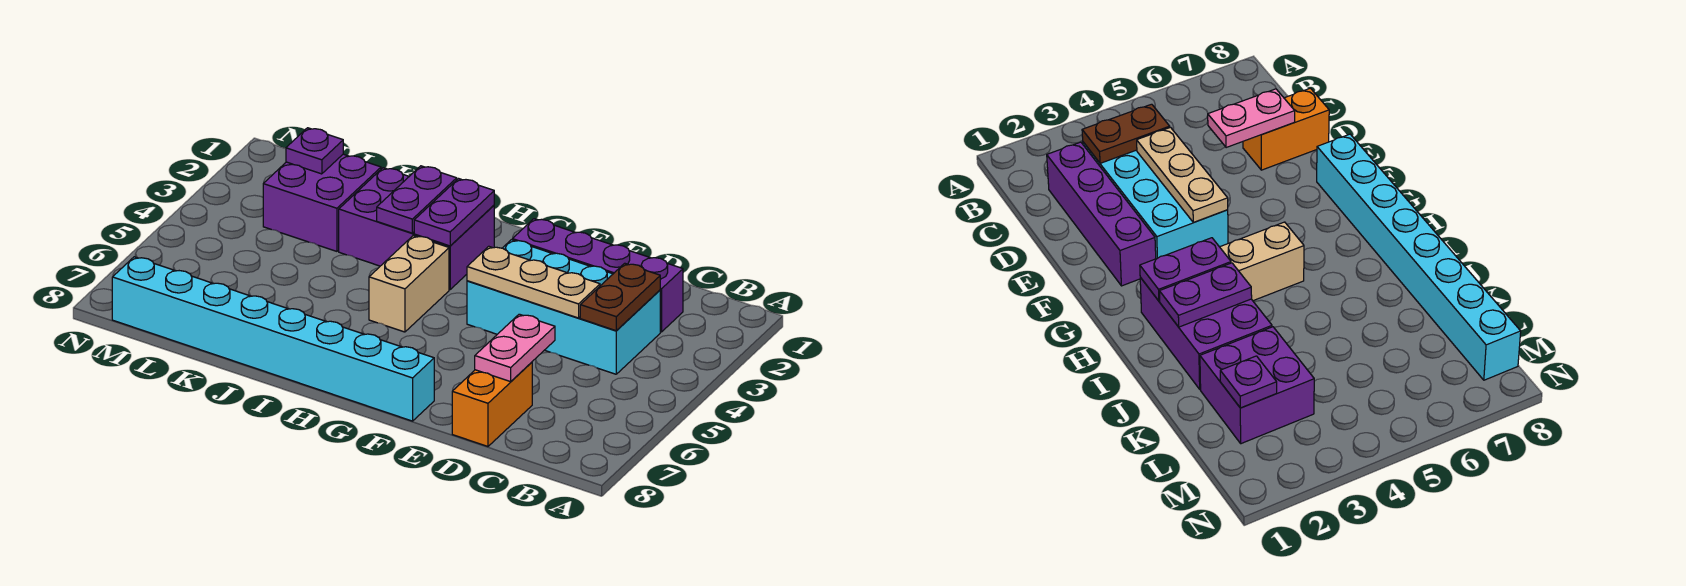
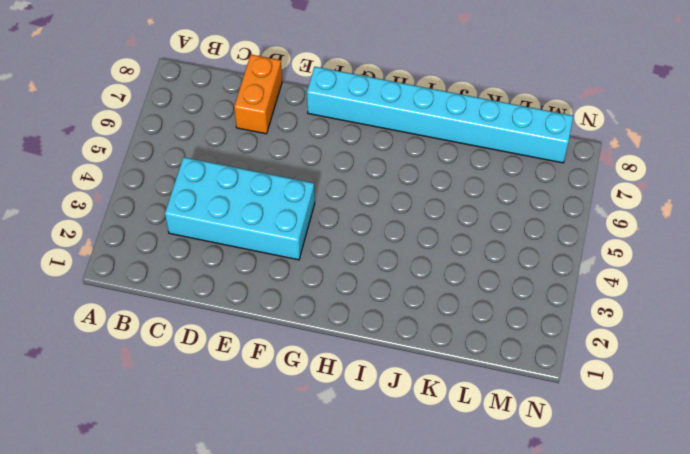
none -> purple 1x4 brick [512,219,683,332]
none -> purple 2x3 brick [339,168,494,290]
none -> tan 1x2 brick [369,236,449,332]

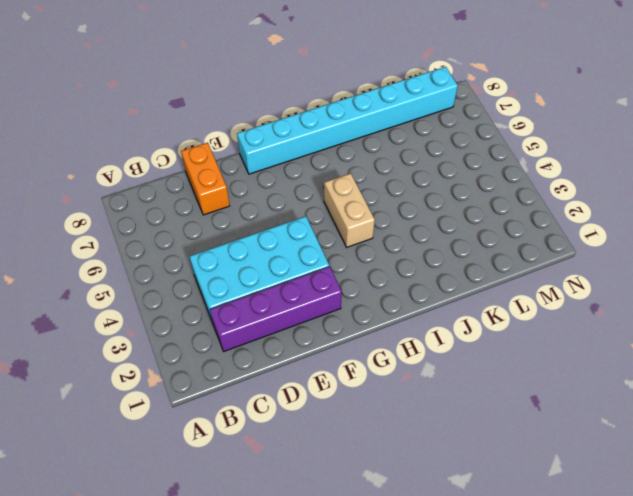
none -> purple 2x3 brick [339,168,494,290]
none -> purple 2x2 brick [263,154,381,251]
none -> brown 1x2 plate [580,263,660,331]

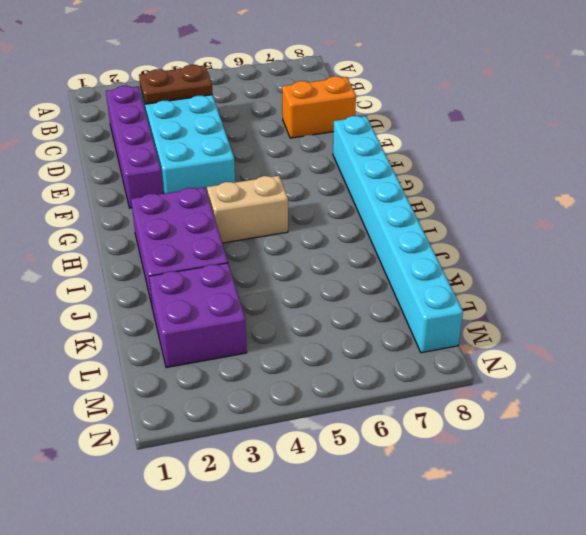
none -> tan 1x3 plate [467,246,600,318]
none -> pink 1x2 plate [475,314,555,382]
none -> purple 1x2 plate [414,179,494,246]

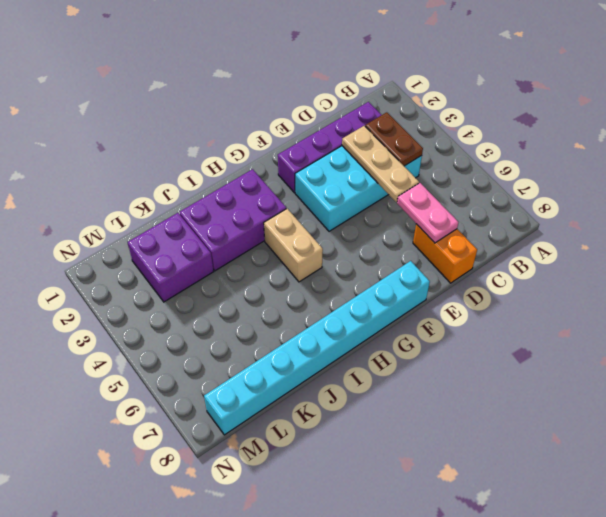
tan 1x3 plate [342,126,419,202] -> tan 1x3 plate turned to [467,246,600,318]
none -> purple 1x2 plate [414,179,494,246]
none -> purple 1x2 plate [377,166,457,233]
none -> purple 1x1 plate [286,128,343,174]

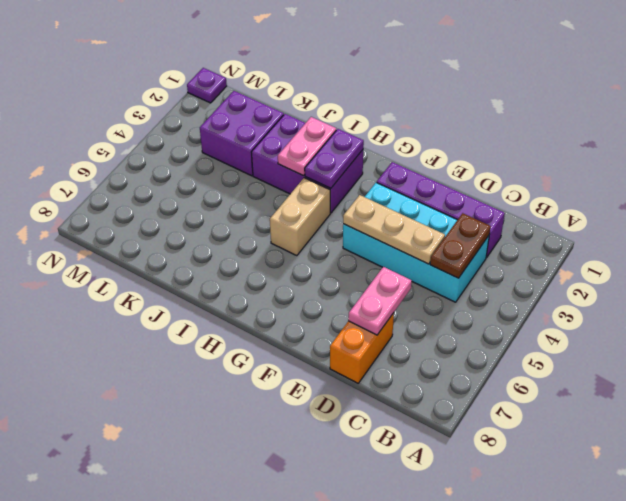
pink 1x2 plate [278,117,336,175] -> purple 1x2 plate [377,166,457,233]
purple 1x1 plate [187,68,227,103] -> purple 1x1 plate moved to [286,128,343,174]
none -> cyan 1x8 brick [112,257,434,421]

